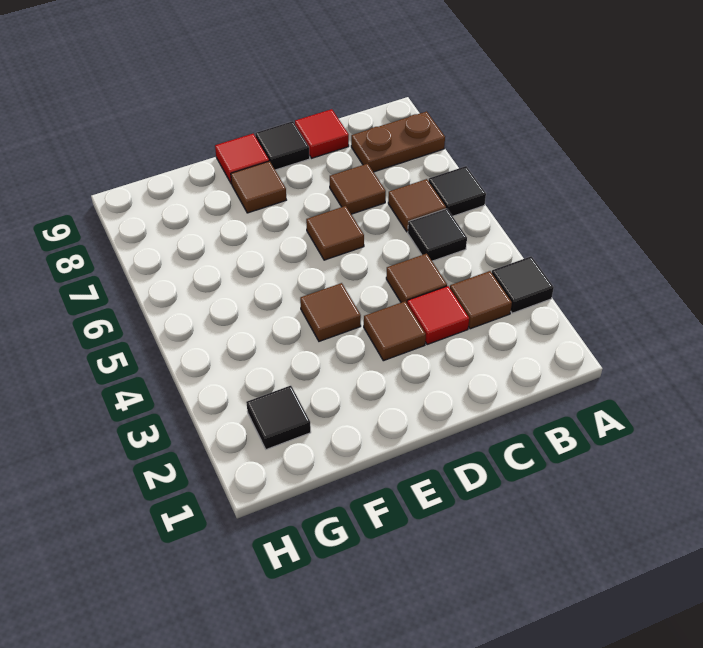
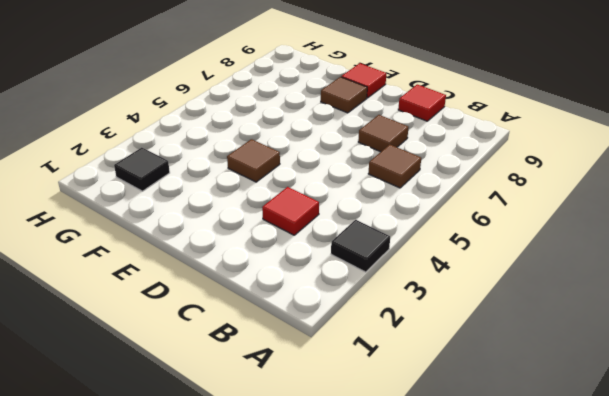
none -> black 1x1 tile [429,166,486,216]
none -> brown 1x2 plate [351,111,445,172]
none -> brown 1x1 tile [450,271,512,329]

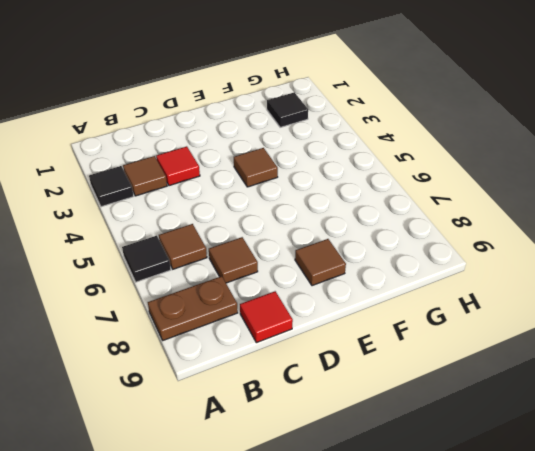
none -> black 1x1 tile [408,209,467,261]
none -> brown 1x1 tile [386,254,447,303]
none -> brown 1x1 tile [364,301,426,361]

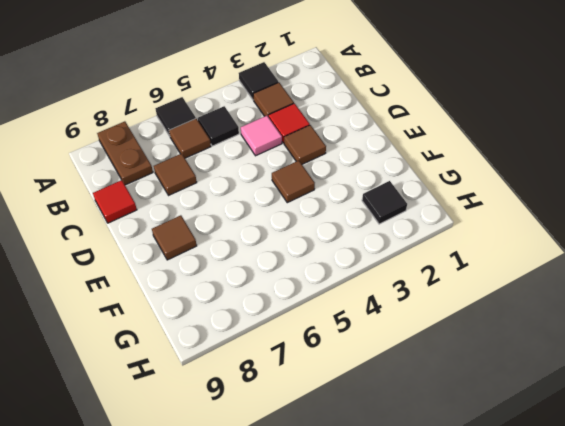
pink 1x1 tile [241,116,282,156] -> brown 1x1 tile [386,254,447,303]
none -> brown 1x1 tile [306,206,364,260]
none -> black 1x1 tile [255,121,310,170]
none -> red 1x1 tile [215,134,269,184]

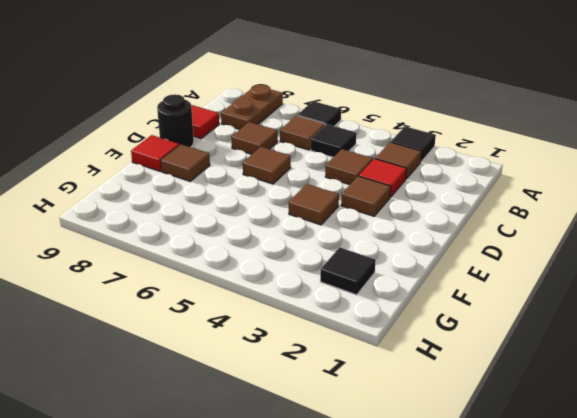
black 1x1 round brick [157,94,194,147] -> black 1x1 tile [255,121,310,170]

